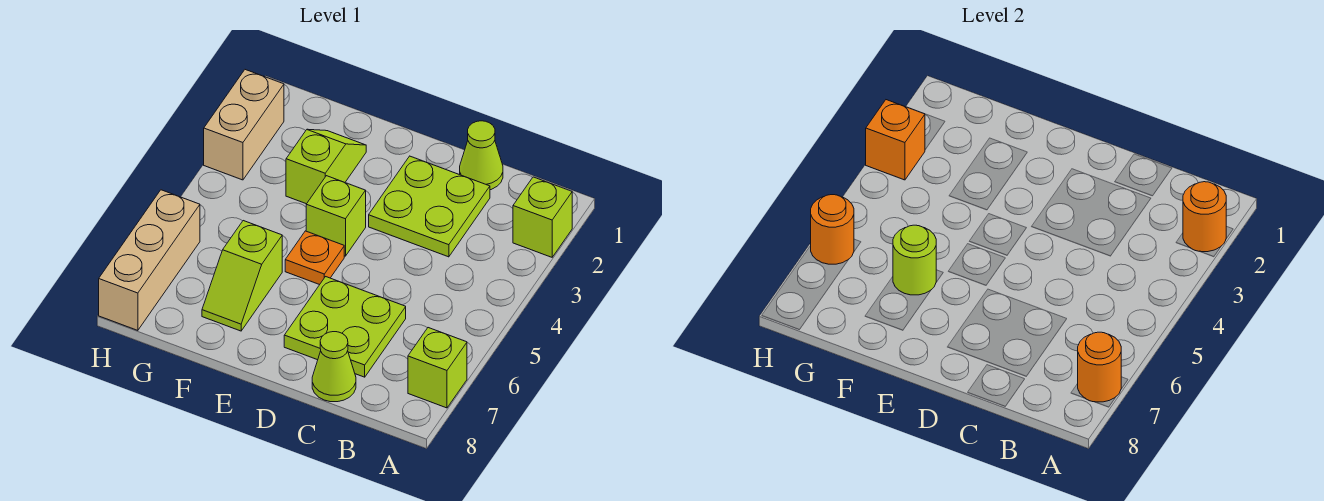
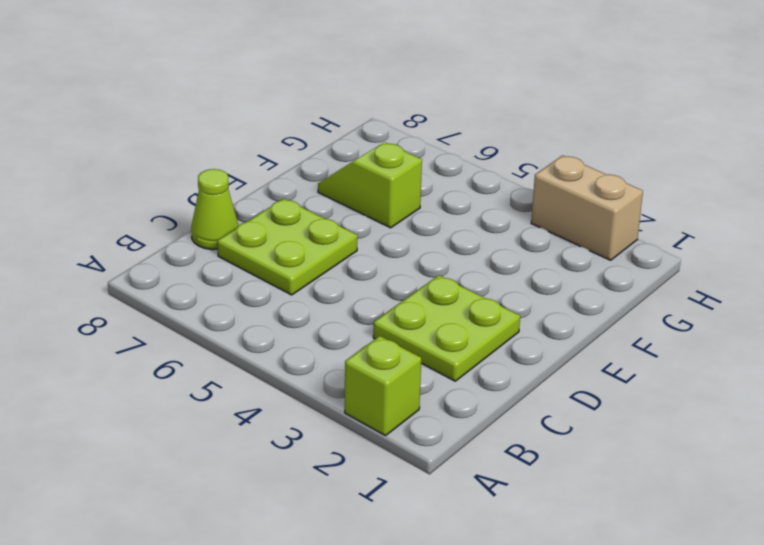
none -> lime 1x1 brick [408,328,467,408]
none -> lime 1x1 cone [460,121,503,190]
none -> lime 1x1 brick [306,176,366,256]

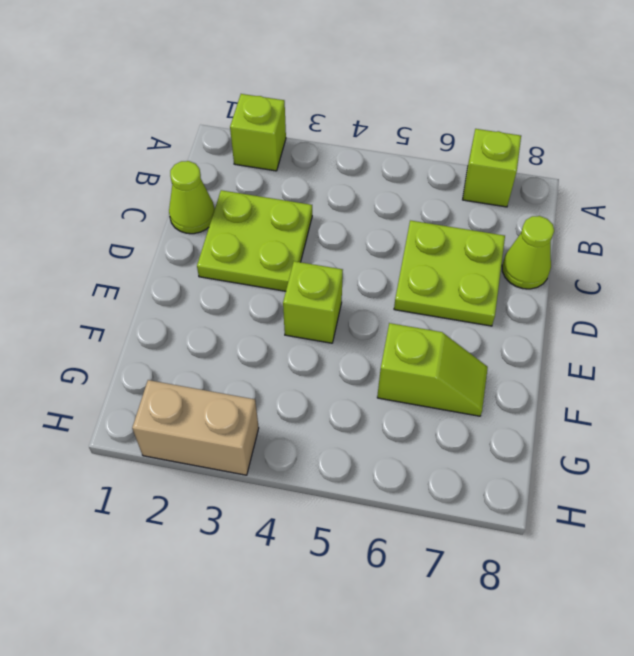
none -> orange 1x1 plate [285,231,344,285]
none -> lime 1x2 slope [286,129,366,204]
none -> tan 1x3 brick [99,190,200,330]

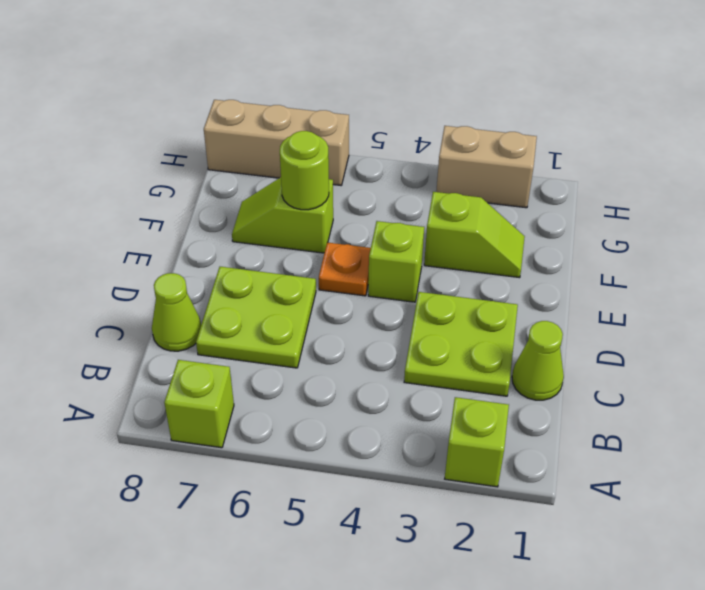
none -> orange 1x1 round brick [1183,182,1226,252]
none -> orange 1x1 round brick [1078,332,1121,402]
none -> orange 1x1 brick [866,100,925,180]

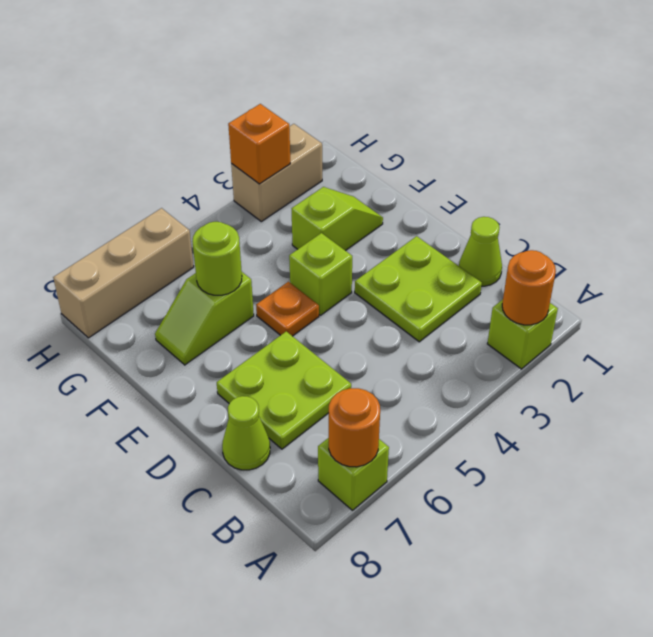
none -> orange 1x1 round brick [811,195,854,264]

